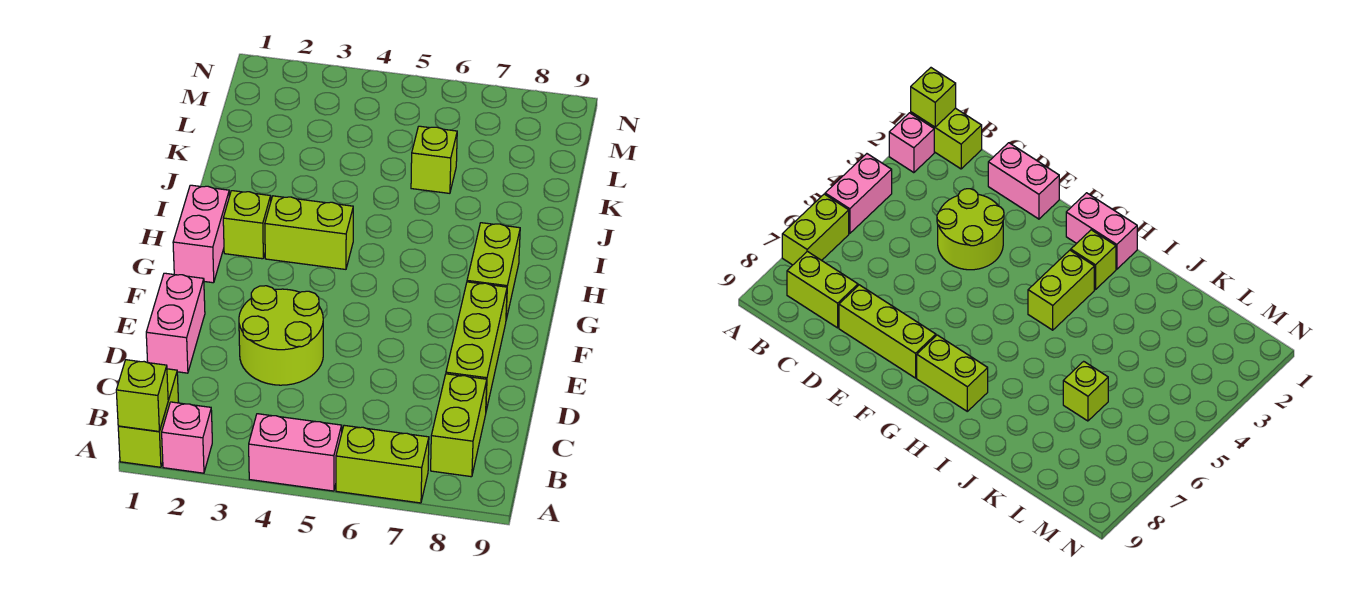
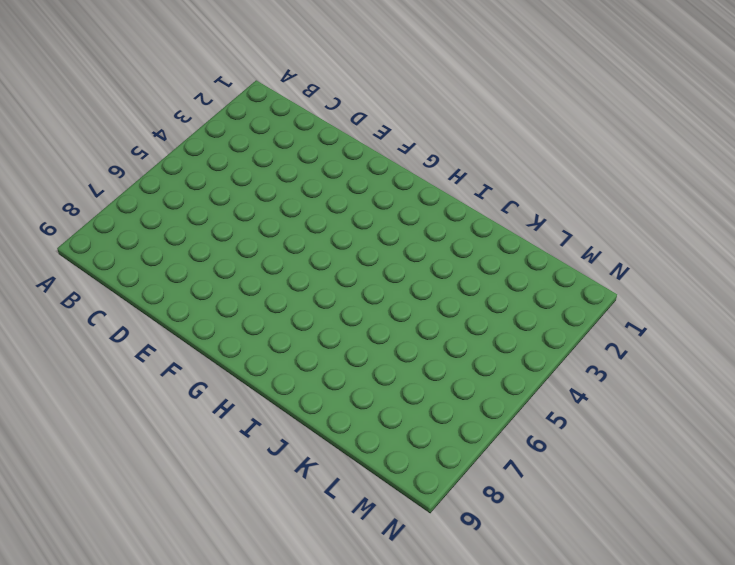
none -> lime 1x2 brick [118,369,179,467]
none -> pink 1x1 brick [162,402,212,473]
none -> pink 1x2 brick [249,414,342,491]

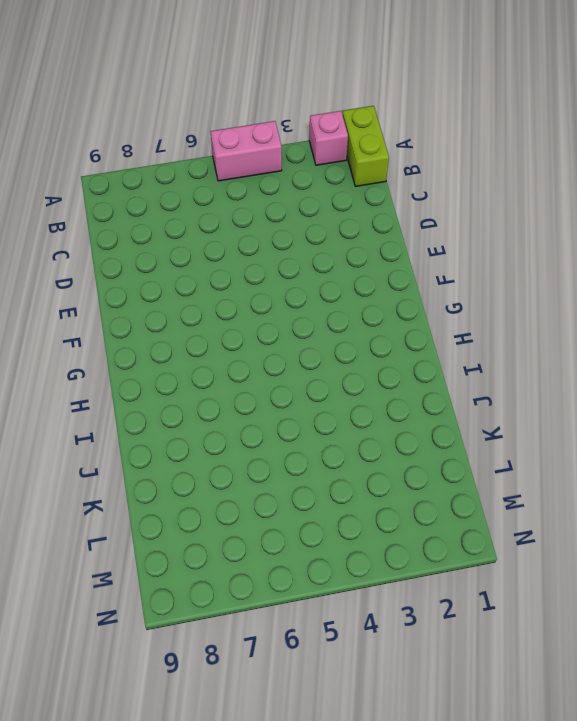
none -> lime 1x2 brick [336,425,429,503]
none -> lime 1x2 brick [431,374,487,477]
none -> pink 1x2 brick [146,273,205,373]

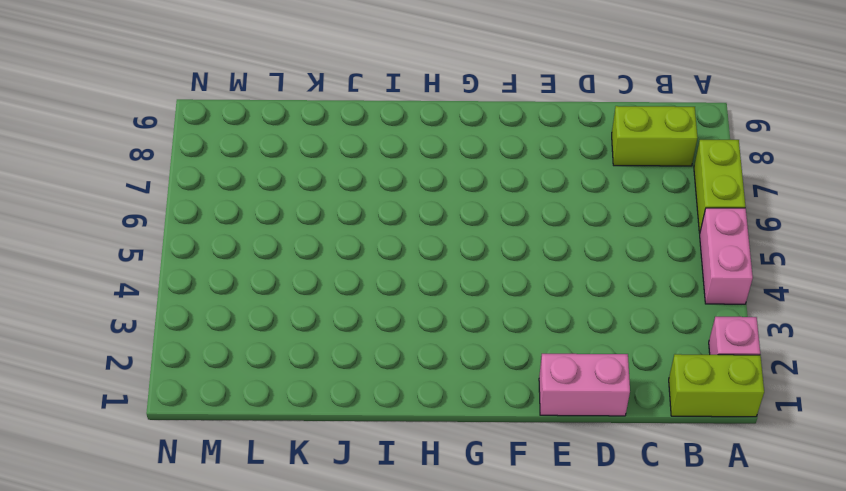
none -> lime 2x2 round brick [239,286,323,385]
none -> lime 1x3 brick [446,282,507,410]
none -> pink 1x2 brick [173,185,229,283]

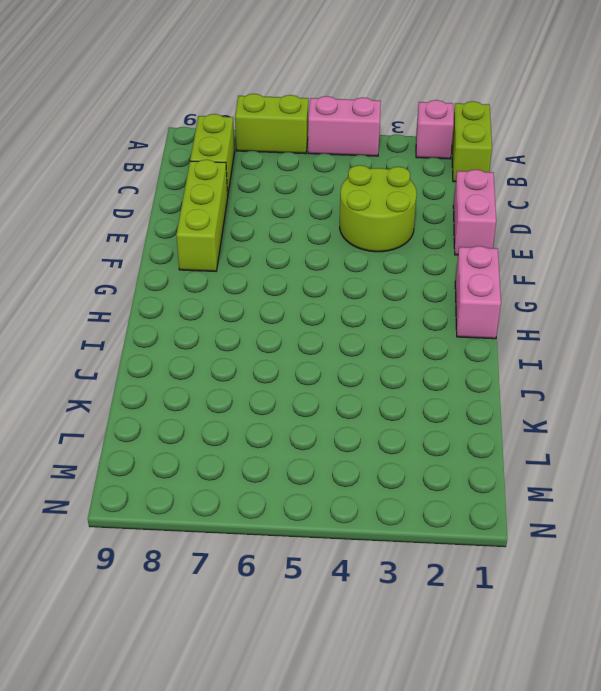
none -> lime 1x2 brick [467,223,520,319]
none -> lime 1x1 brick [223,191,271,259]
none -> lime 1x2 brick [265,196,353,269]

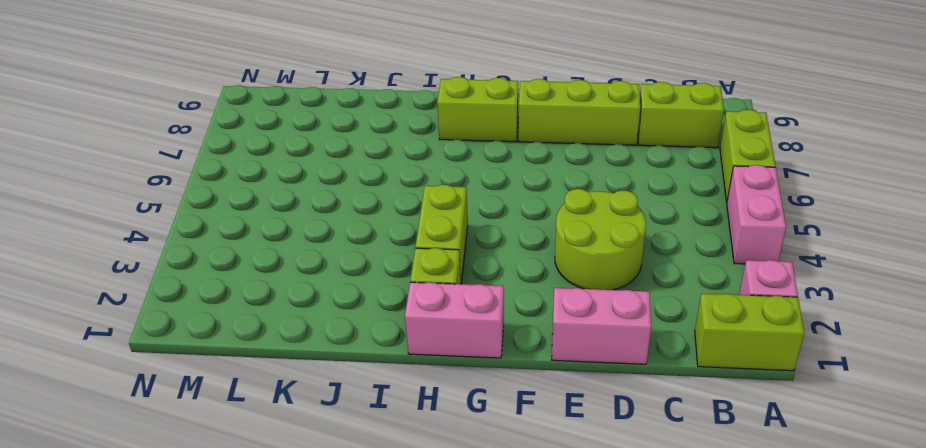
none -> lime 1x1 brick [411,126,457,193]
none -> lime 1x1 brick [116,360,168,431]

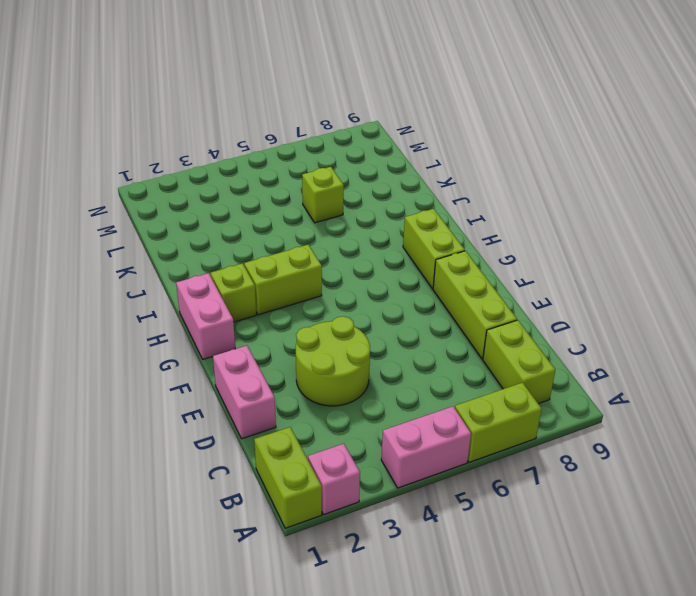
none -> lime 1x1 brick [116,360,168,431]

